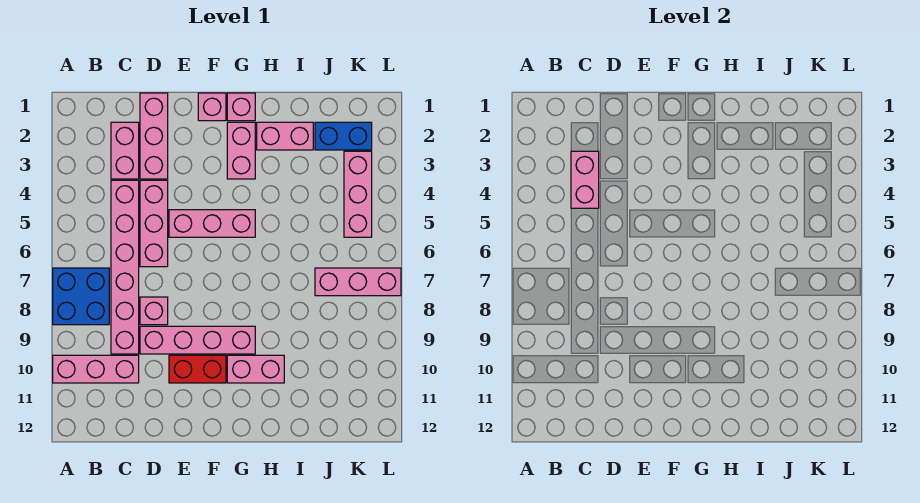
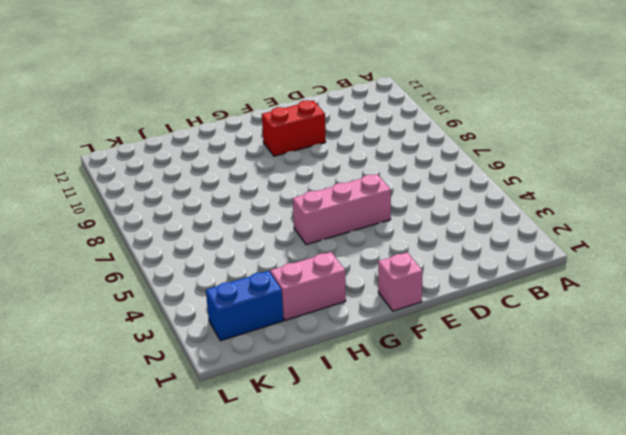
none -> blue 2x2 brick [53,268,109,325]
none -> pink 1x3 brick [53,355,139,383]
none -> pink 1x2 brick [111,122,139,179]

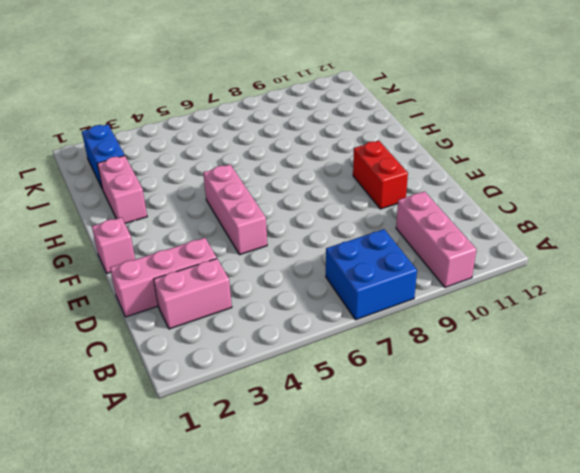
none -> pink 1x6 brick [111,180,139,354]
none -> pink 1x3 brick [140,180,168,267]
none -> pink 1x1 brick [140,297,168,325]

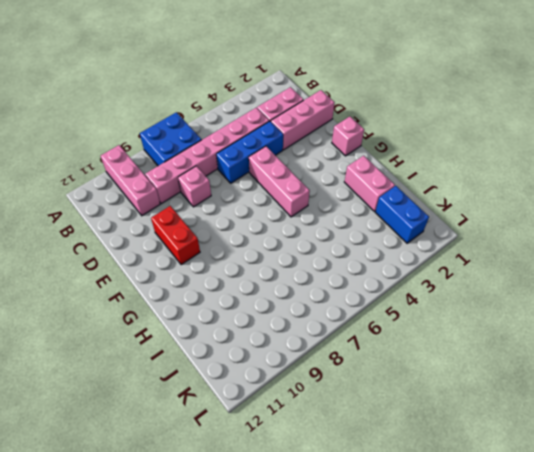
blue 1x3 brick [216,121,283,183] -> pink 1x3 brick [140,180,168,267]
none -> pink 1x4 brick [140,326,255,354]
none -> pink 1x1 brick [227,93,255,121]
none -> pink 1x2 brick [227,122,255,179]

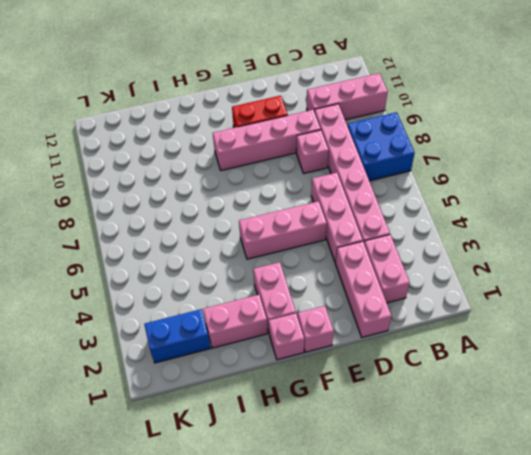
none -> pink 1x2 brick [227,355,284,383]
none -> pink 1x3 brick [315,268,401,296]
none -> pink 1x3 brick [344,151,372,237]

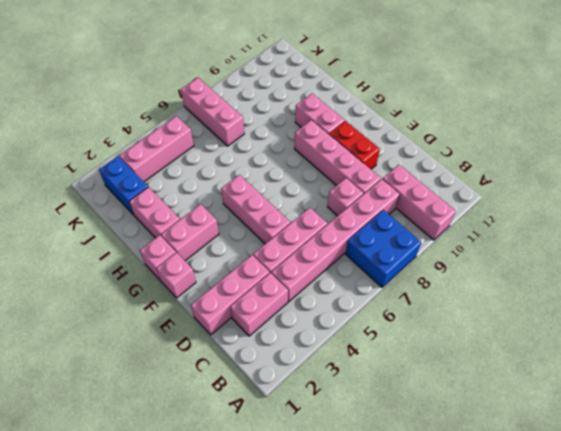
none -> pink 1x2 brick [571,151,599,208]

